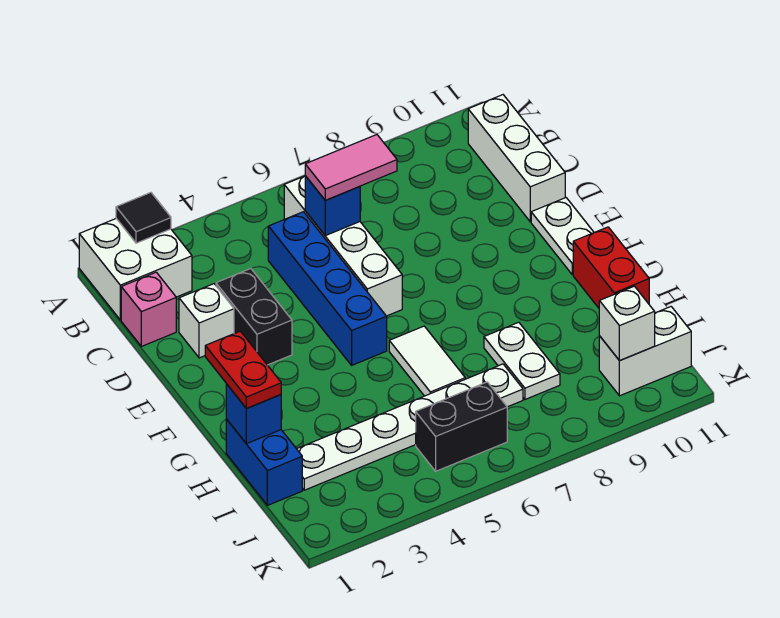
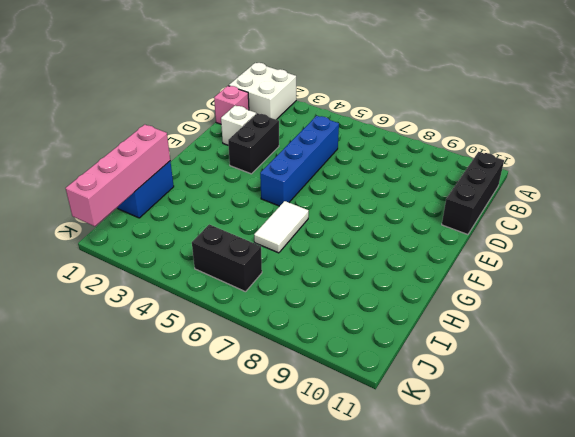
black 1x3 brick [442,152,504,235] -> white 1x3 brick [468,95,565,222]
pink 1x4 brick [66,125,170,226] -> blue 1x1 brick [226,384,281,444]
none -> white 1x4 brick [284,176,402,316]
none -> white 1x2 plate [531,198,594,275]
none -> red 1x2 brick [573,227,649,308]

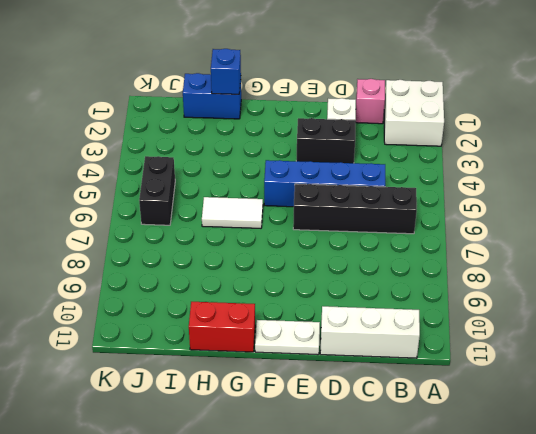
black 1x4 brick [293,184,417,234] -> white 1x4 brick [284,176,402,316]
none -> white 1x2 plate [484,322,560,399]
none -> white 1x6 plate [297,364,523,490]
none -> white 1x2 brick [599,307,691,396]

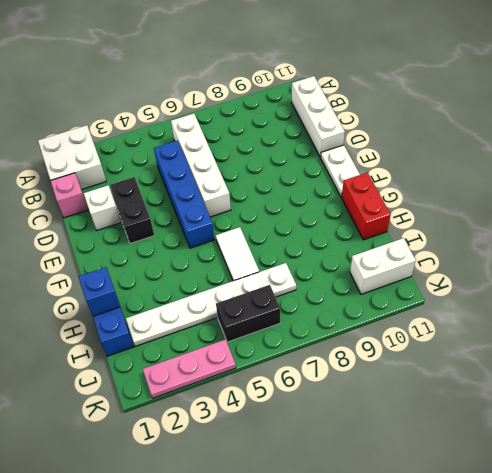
pink 1x3 plate [143,339,236,398] -> none
none -> white 1x2 plate [484,322,560,399]
none -> black 1x1 tile [116,193,171,243]
none -> blue 1x1 brick [305,176,360,236]

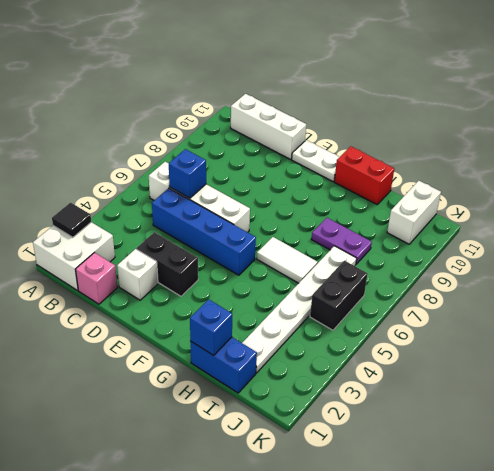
purple 1x2 plate [312,218,372,264] -> white 1x2 plate [484,322,560,399]
none -> white 1x1 brick [599,286,655,361]
none -> pink 1x2 tile [305,135,397,200]
none -> red 1x2 plate [205,331,281,409]

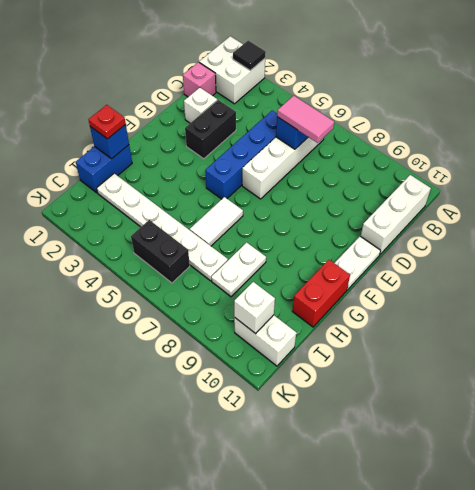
red 1x1 plate [88,105,126,139] -> red 1x2 plate [205,331,281,409]

